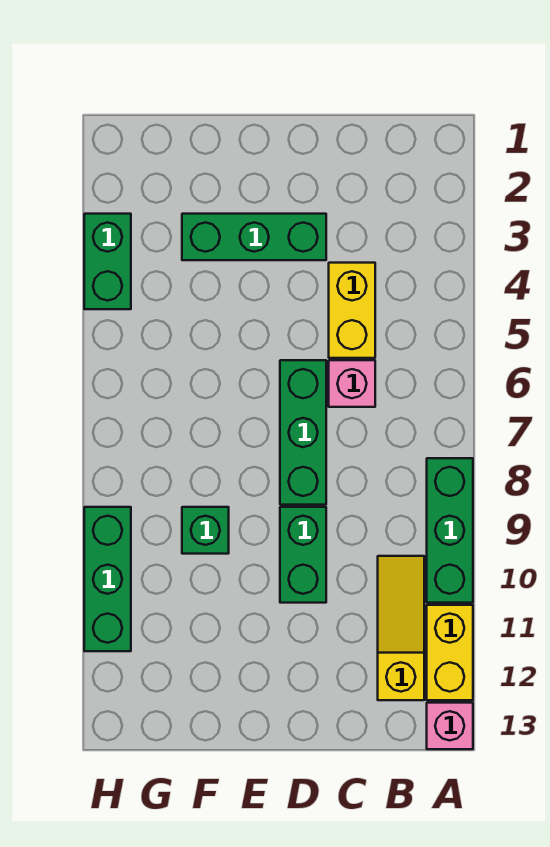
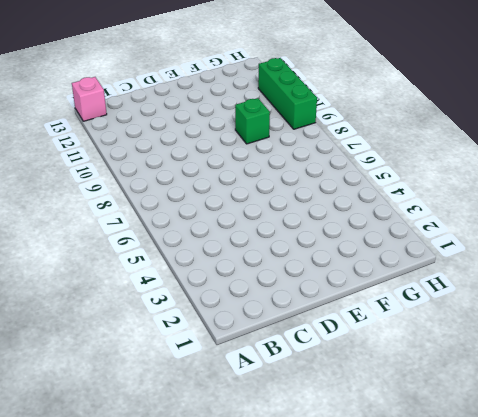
none -> green 1x3 brick [427,458,473,603]
none -> yellow 1x2 brick [427,605,473,700]
none -> yellow 1x3 slope [378,556,424,700]

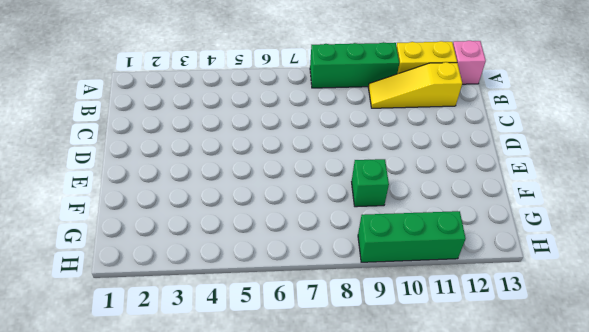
none -> yellow 1x2 brick [329,263,375,358]
none -> pink 1x1 brick [329,360,375,407]
none -> green 1x3 brick [182,214,326,260]

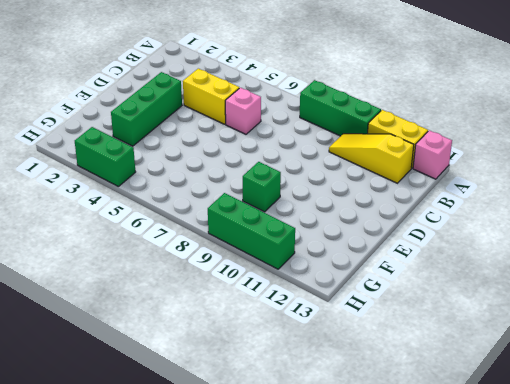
none -> green 1x3 brick [280,360,326,505]
none -> green 1x2 brick [280,507,326,603]

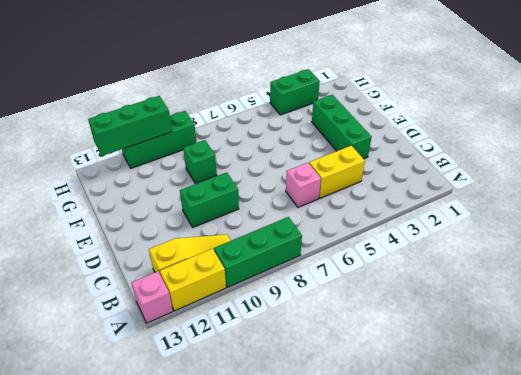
green 1x3 brick [88,96,172,156] -> green 1x3 brick moved to [280,360,326,505]

